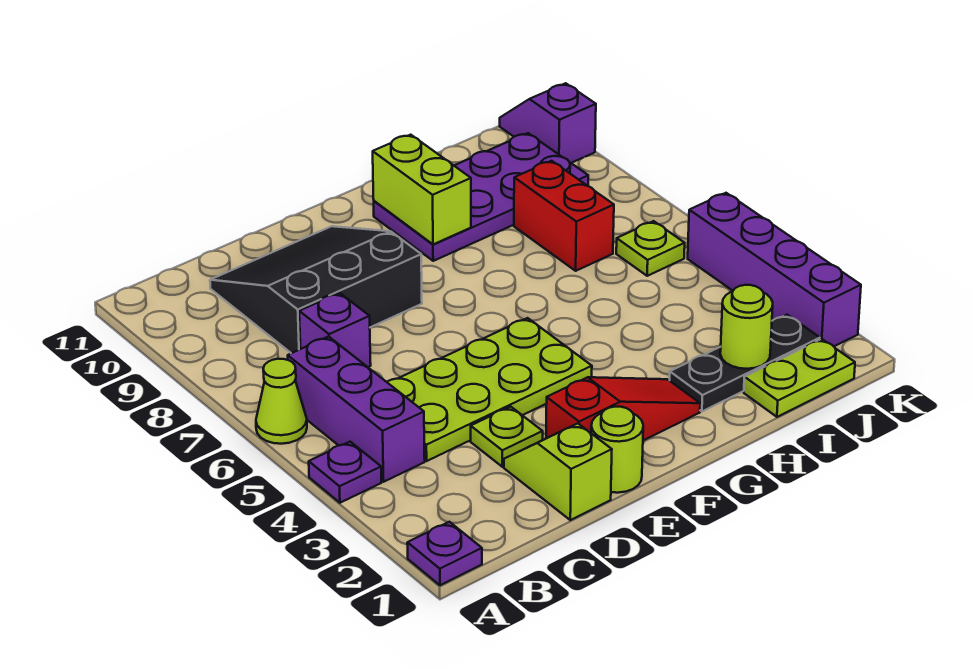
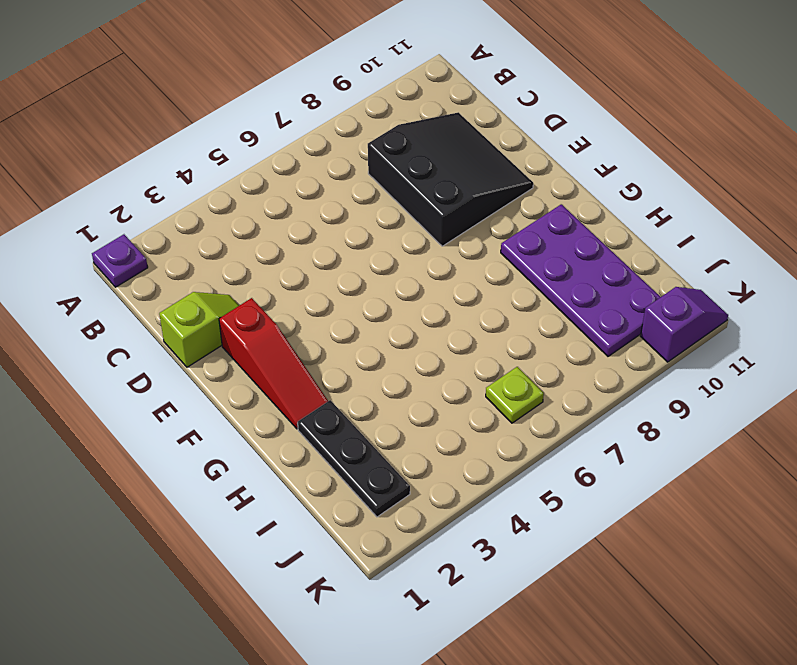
none -> purple 1x1 plate [309,442,381,503]
none -> lime 1x1 cone [256,359,307,444]
none -> purple 1x3 brick [288,337,425,482]

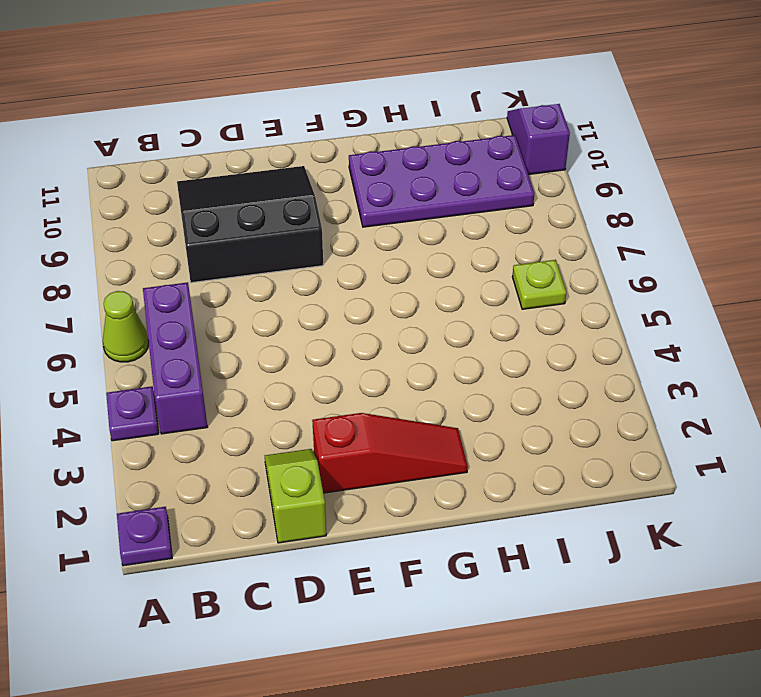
none -> lime 2x4 plate [387,318,592,461]
none -> purple 1x1 brick [299,293,371,367]
none -> lime 1x1 plate [471,407,543,467]

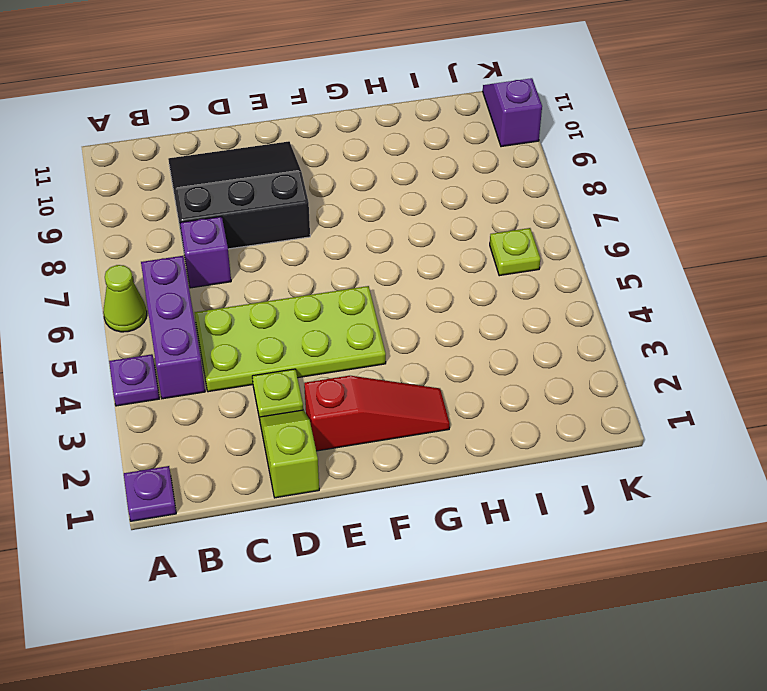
none -> lime 1x1 round brick [591,407,643,493]
none -> purple 2x4 plate [374,133,588,261]
none -> black 1x3 plate [670,315,820,411]

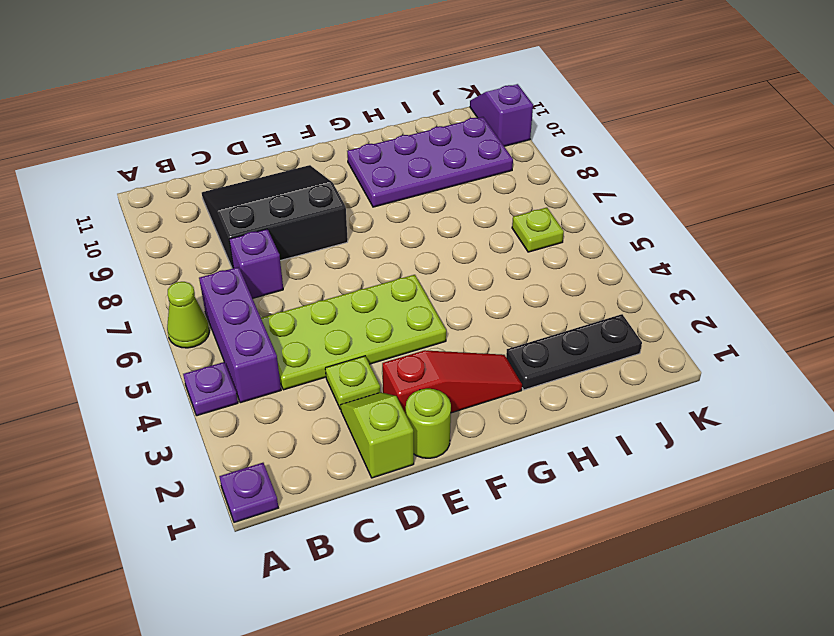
none -> lime 1x2 plate [744,339,855,417]
none -> red 1x2 brick [514,161,614,271]
none -> purple 1x4 brick [688,193,861,346]

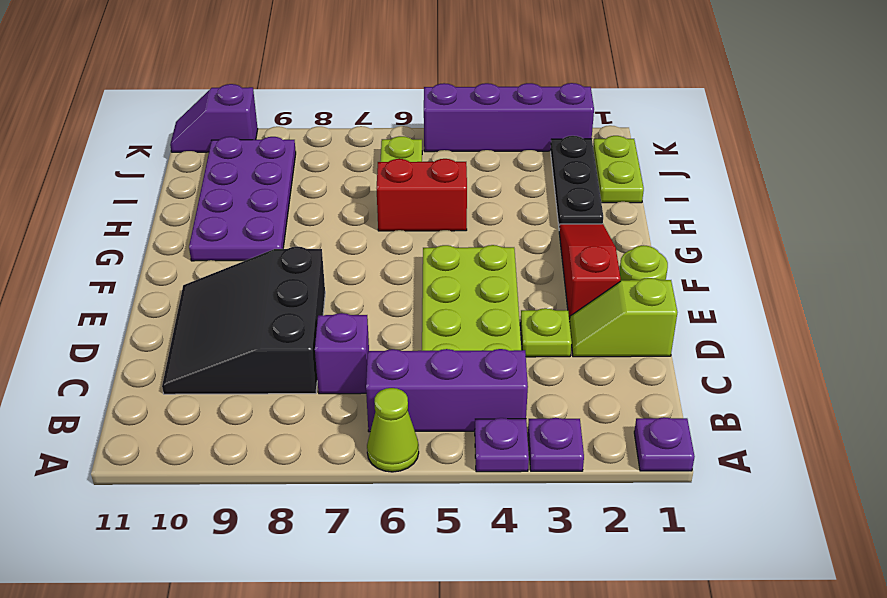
purple 1x1 plate [528,418,584,471] -> none
red 1x2 brick [376,159,467,231] -> red 1x2 brick moved to [514,161,614,271]
none -> lime 1x2 brick [373,135,471,244]
none -> lime 1x1 round brick [720,285,773,369]

